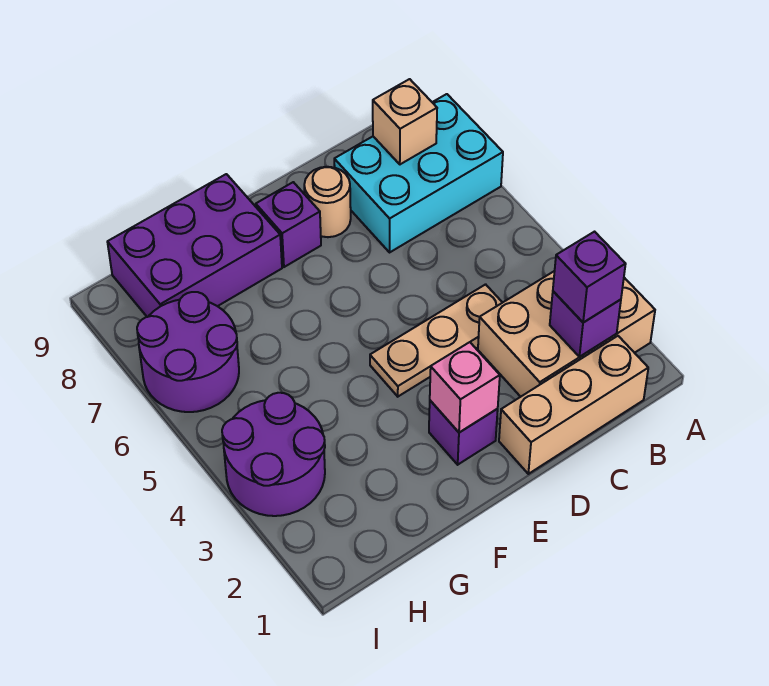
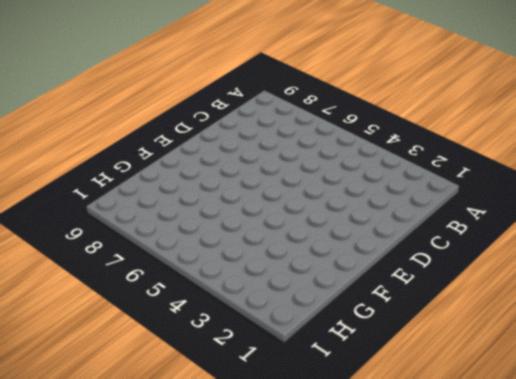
none -> tan 2x3 brick [478,271,655,397]
none -> cyan 2x3 brick [334,94,503,252]
none -> tan 1x3 brick [499,336,648,474]

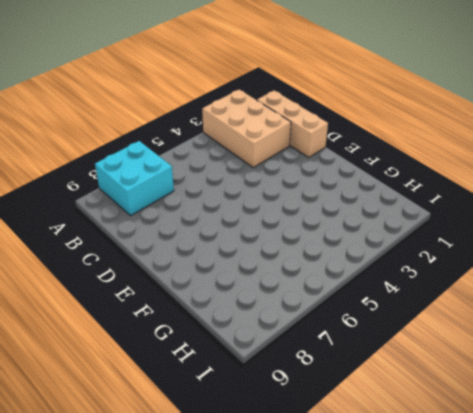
cyan 2x2 brick [95,141,174,216] -> cyan 2x3 brick [334,94,503,252]
none -> tan 1x3 plate [370,284,503,397]
none -> tan 1x1 round brick [304,167,351,237]
none -> purple 1x1 brick [429,401,498,465]

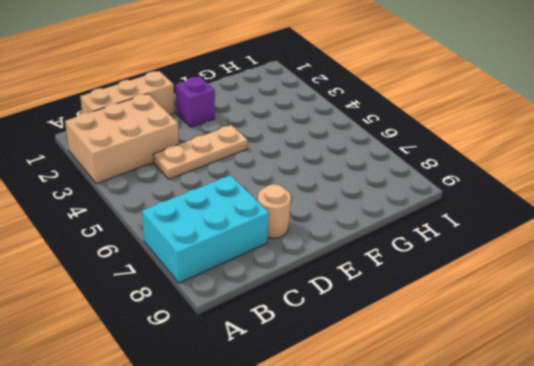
none -> purple 1x1 brick [256,182,321,267]
none -> purple 2x3 brick [107,174,282,317]
none -> purple 2x2 round brick [222,393,325,516]

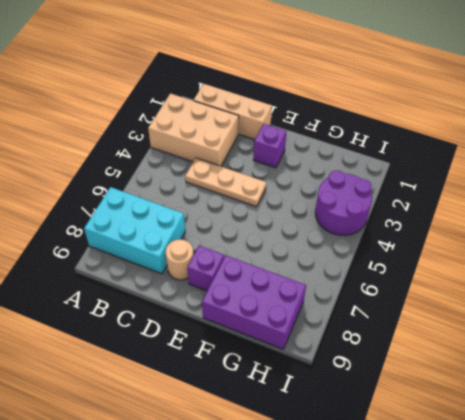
none -> purple 2x2 round brick [137,292,239,412]
none -> purple 1x1 brick [550,291,621,357]
none -> tan 1x1 brick [373,79,437,164]

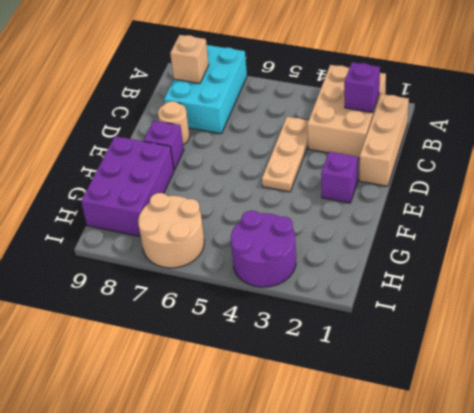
tan 2x2 round brick [138,193,204,268] -> purple 2x2 round brick [137,292,239,412]
none -> pink 1x1 brick [430,342,500,433]
none -> purple 1x1 brick [553,232,626,322]

